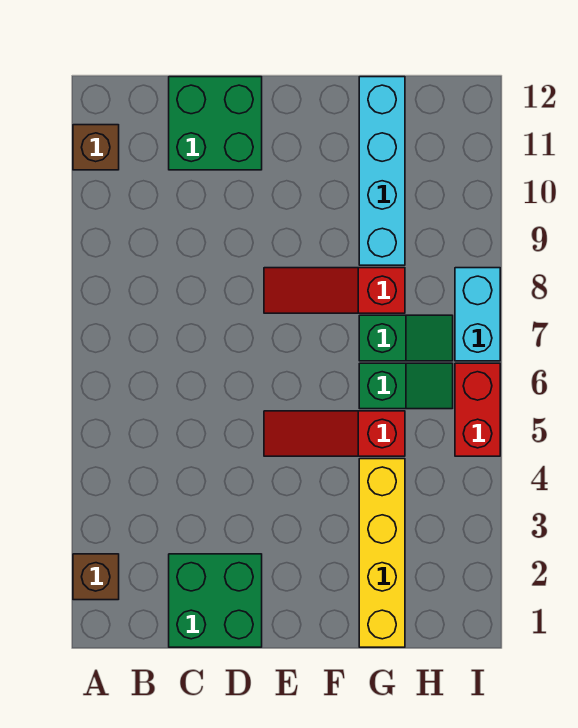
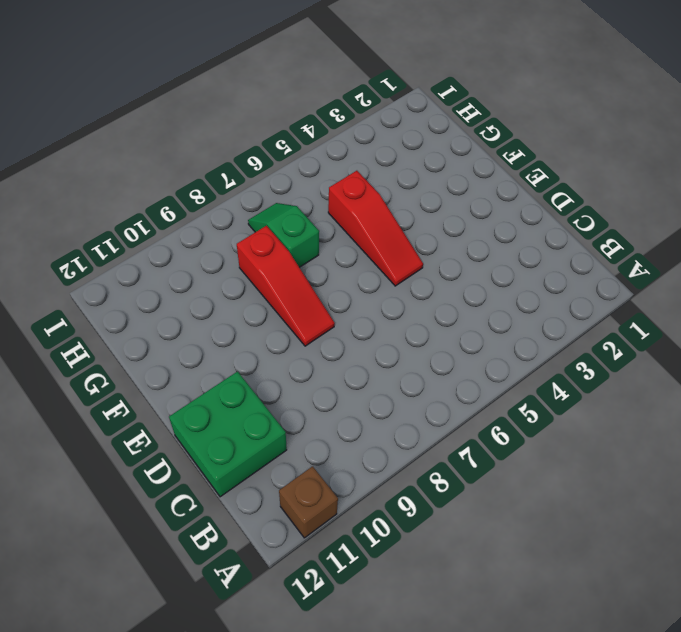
none -> brown 1x1 brick [73,554,119,600]
none -> green 2x2 brick [169,554,262,647]
none -> yellow 1x4 brick [359,459,405,647]

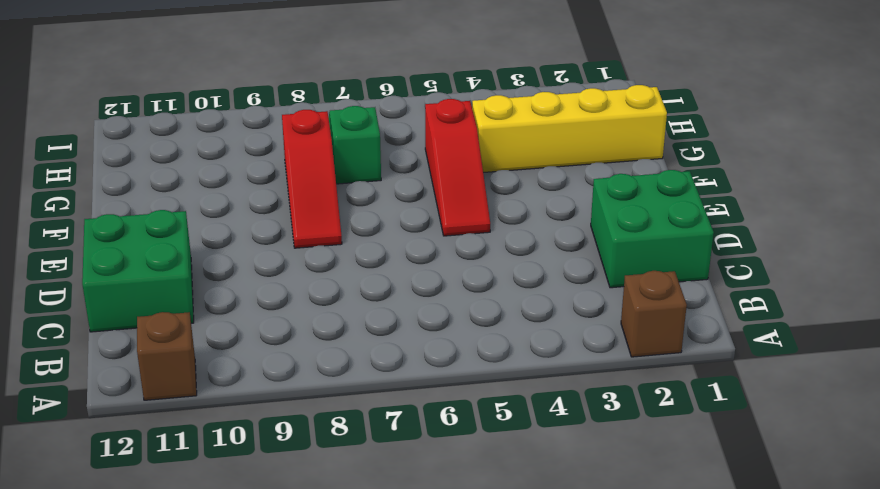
none -> green 1x2 slope [359,363,453,409]
none -> cyan 1x4 brick [359,77,405,265]
none -> red 1x2 brick [455,363,500,456]

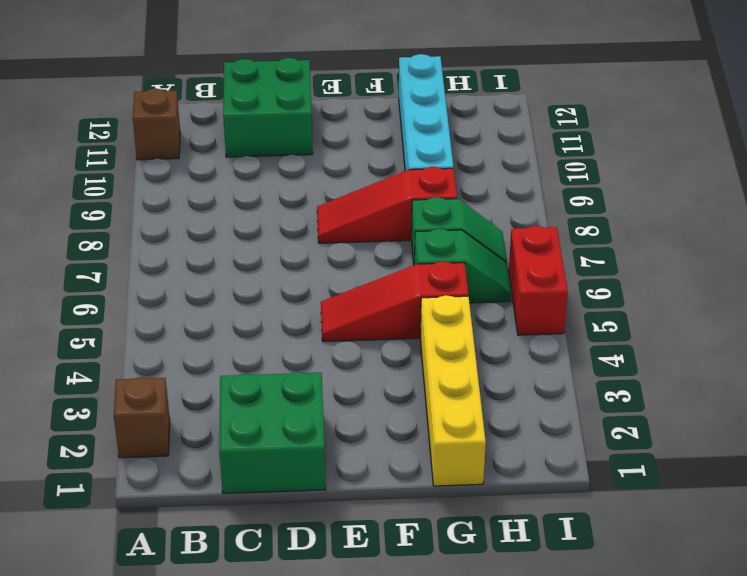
none -> cyan 1x2 brick [455,268,500,361]

